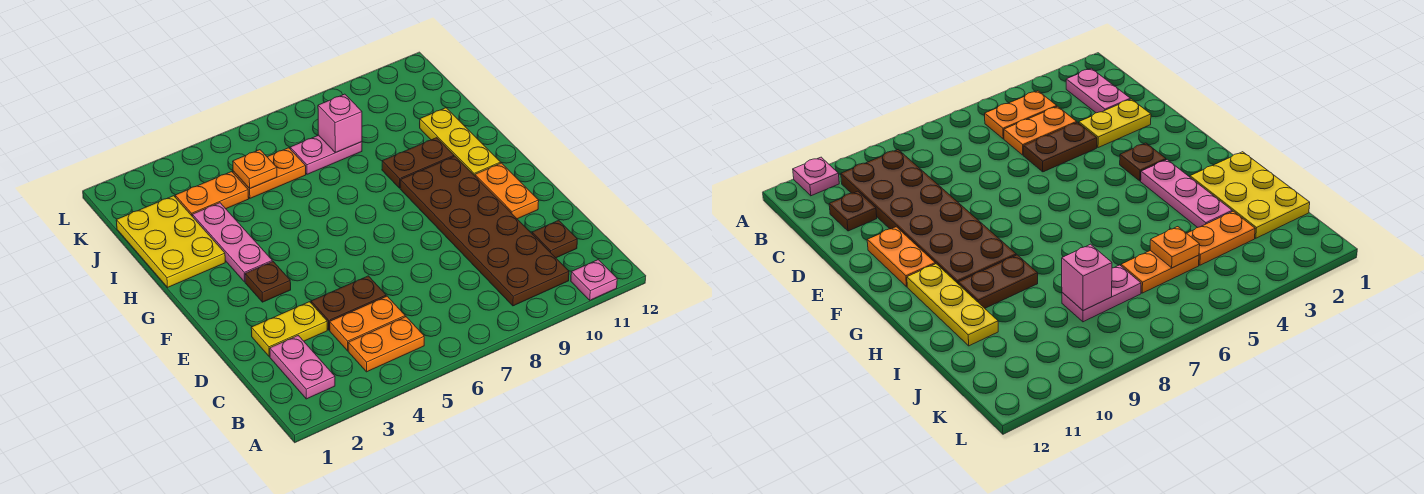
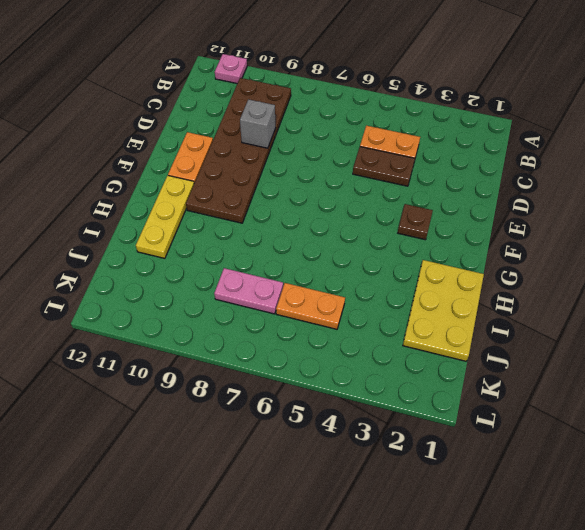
grey 1x1 brick [240,99,275,148] -> none
none -> pink 1x2 plate [270,335,335,399]
none -> orange 1x2 plate [348,317,424,372]
none -> brown 1x1 plate [532,220,577,258]

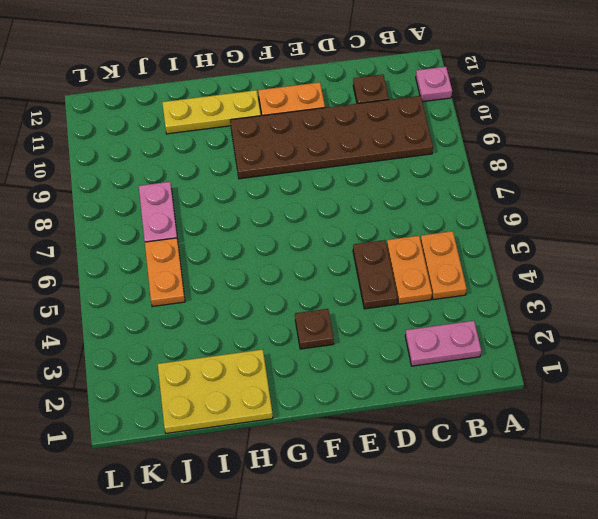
none -> yellow 1x2 plate [251,302,327,357]
none -> pink 1x3 plate [192,203,272,282]
none -> brown 1x2 plate [382,138,454,188]

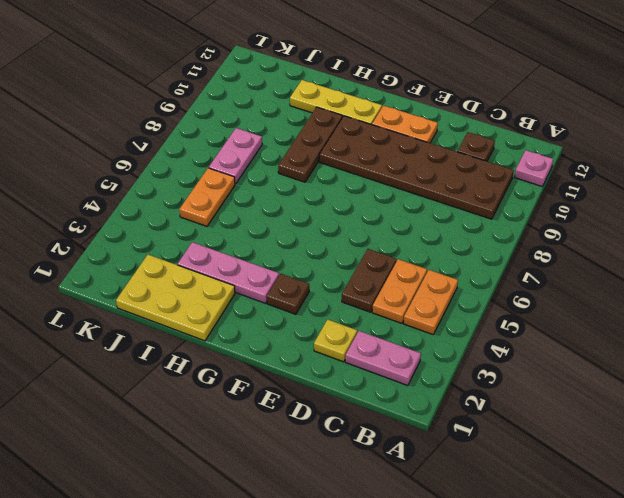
yellow 1x1 plate [314,319,357,362] -> yellow 1x2 plate [251,302,327,357]
brown 1x3 plate [278,107,342,182] -> brown 1x2 plate [382,138,454,188]
none -> orange 1x2 plate [175,172,249,215]
none -> orange 1x1 plate [233,150,277,188]
none -> pink 1x1 brick [318,94,362,153]

